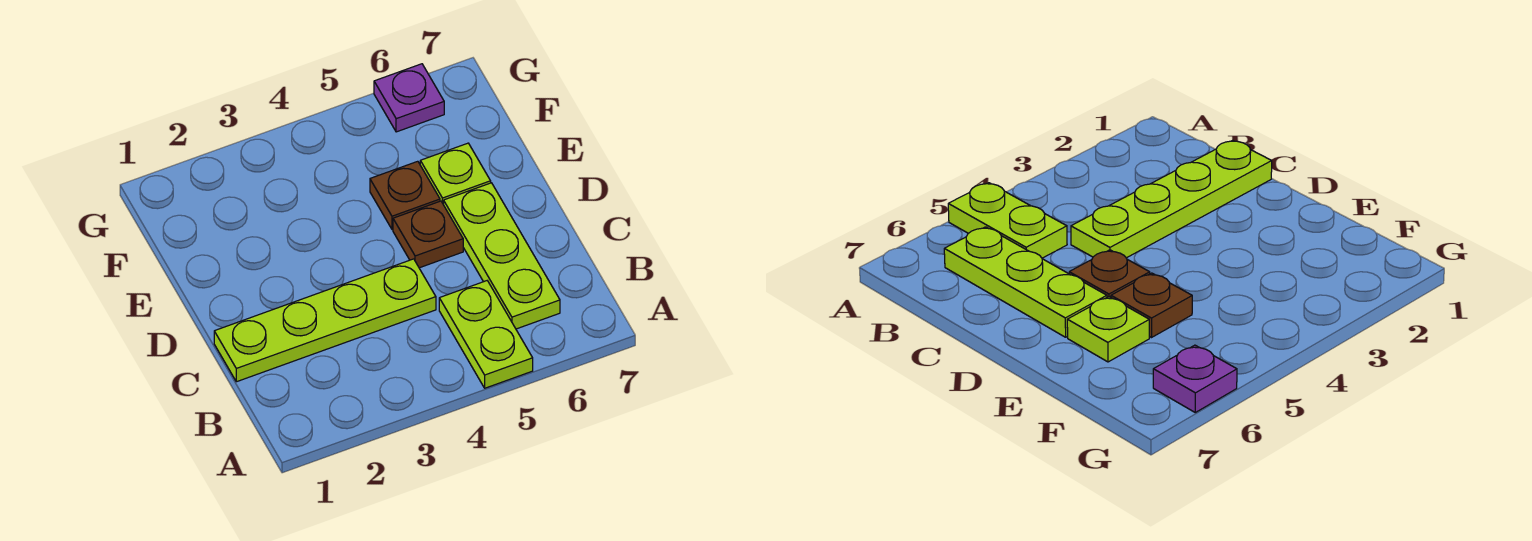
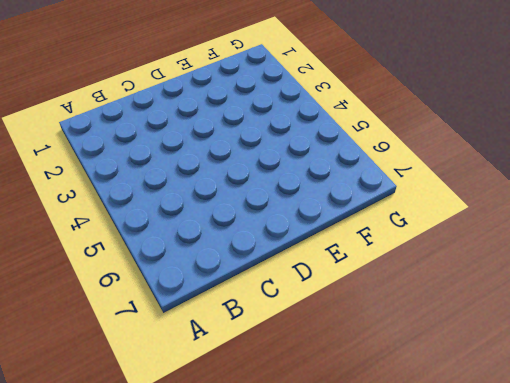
none -> lime 1x2 plate [439,281,533,388]
none -> lime 1x3 plate [444,183,560,329]

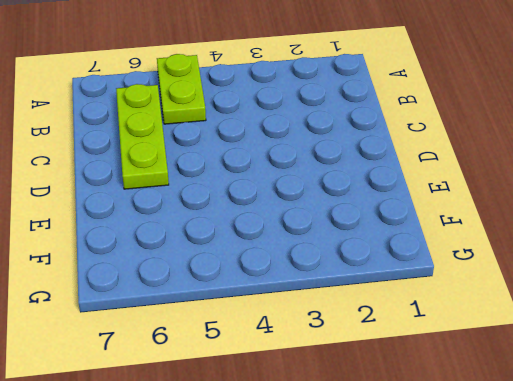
none -> lime 1x4 plate [214,259,436,382]
none -> brown 1x1 plate [393,201,463,268]

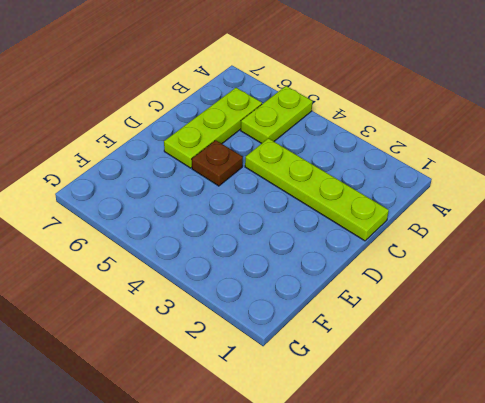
none -> brown 1x1 plate [370,161,440,229]
none -> lime 1x1 plate [420,143,491,205]

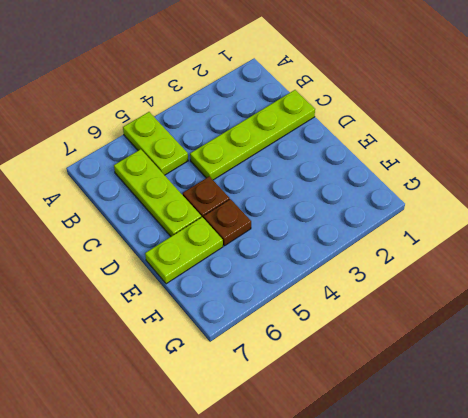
lime 1x2 plate [145,217,223,284] -> lime 1x1 plate [420,143,491,205]
none -> purple 1x1 plate [374,64,444,132]

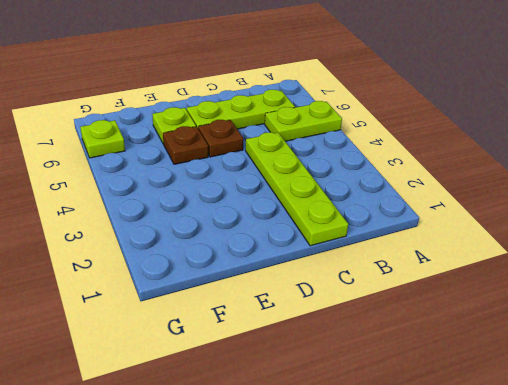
lime 1x1 plate [80,120,125,158] -> purple 1x1 plate [374,64,444,132]

